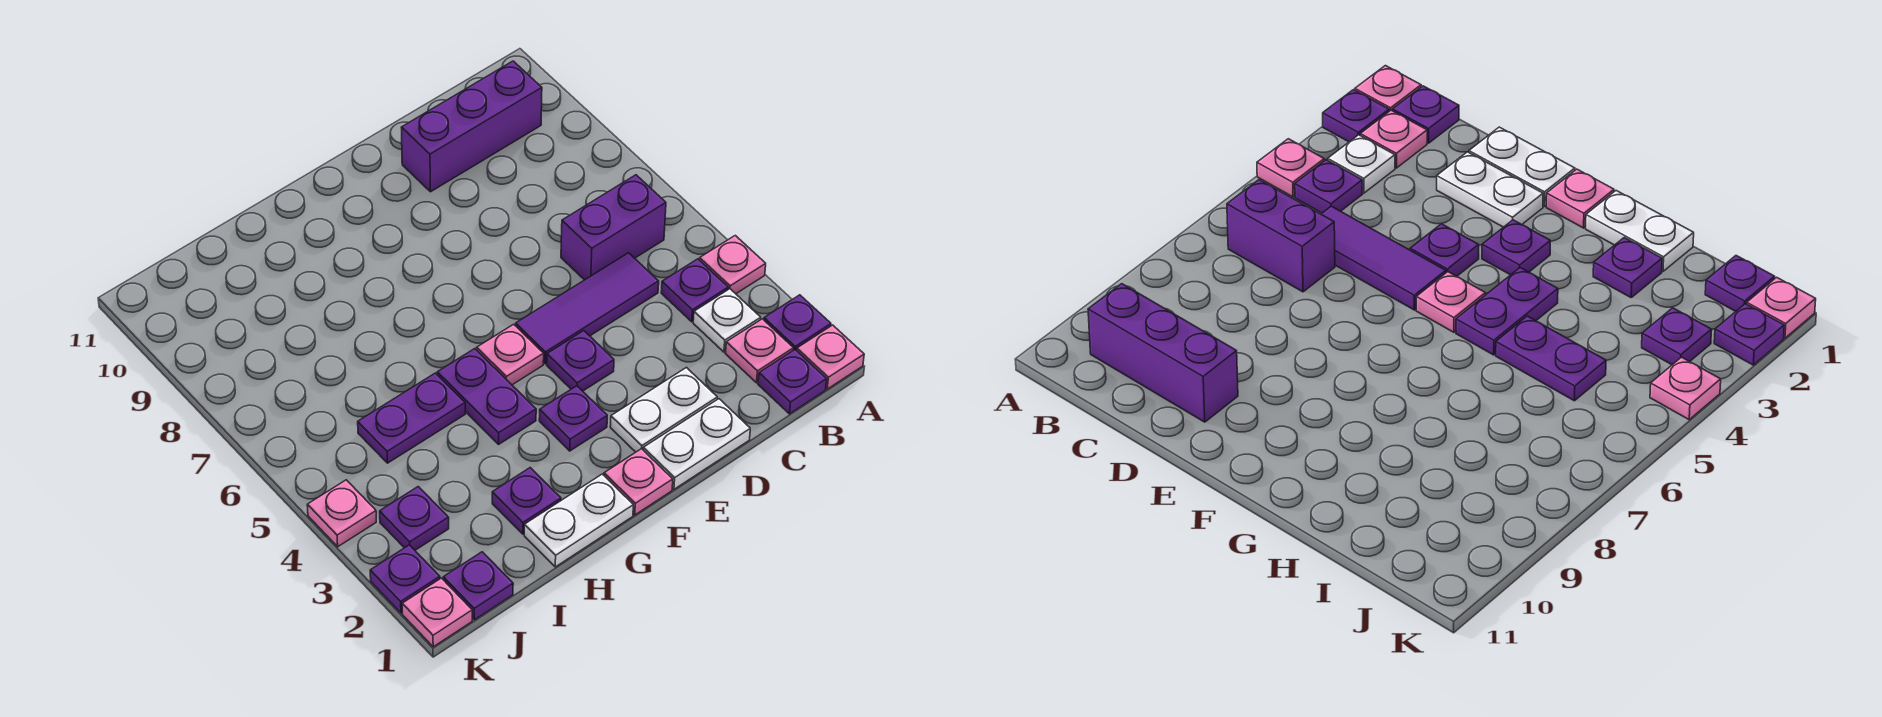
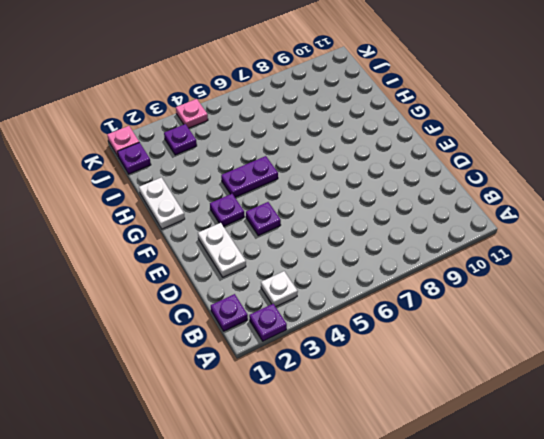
none -> pink 1x1 plate [797,325,864,389]
none -> pink 1x1 plate [700,236,766,294]
none -> pink 1x1 plate [725,319,793,383]

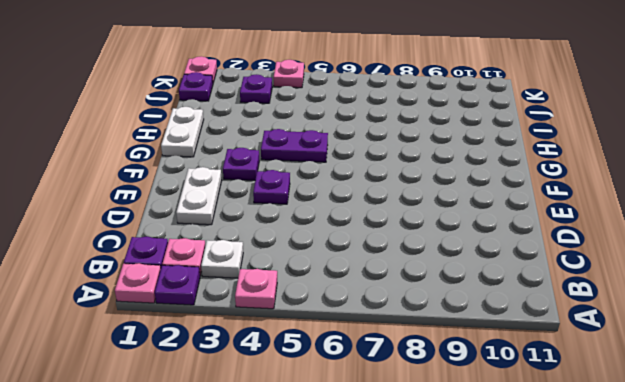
none -> purple 1x1 plate [661,259,728,322]
none -> purple 1x2 brick [561,175,666,280]
none -> purple 1x3 brick [401,61,542,192]

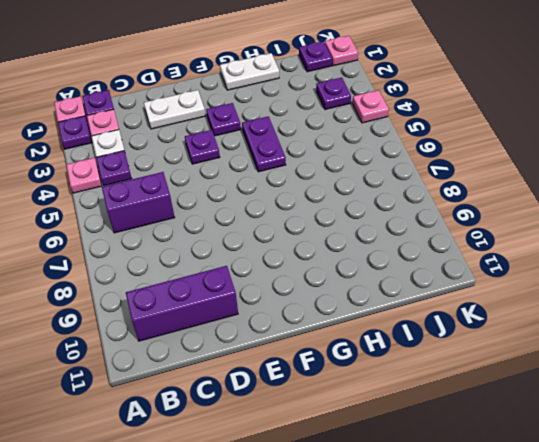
none -> purple 1x3 tile [516,253,659,364]
none -> white 1x2 plate [643,399,750,489]
none -> pink 1x1 plate [604,449,673,515]

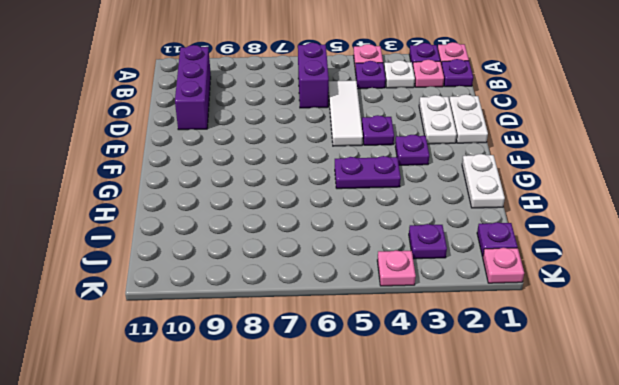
white 1x3 tile [328,80,363,146] -> purple 1x3 tile [516,253,659,364]
none -> pink 1x1 plate [604,449,673,515]
none -> pink 1x1 plate [477,324,544,385]
none -> purple 1x1 plate [492,468,561,534]

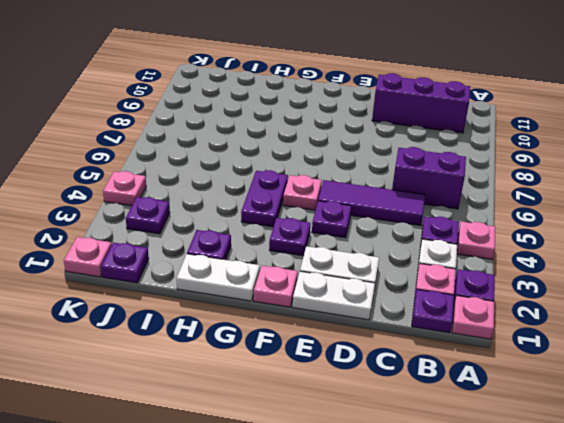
none -> purple 1x2 plate [358,373,465,463]
none -> purple 1x1 plate [370,545,440,613]

